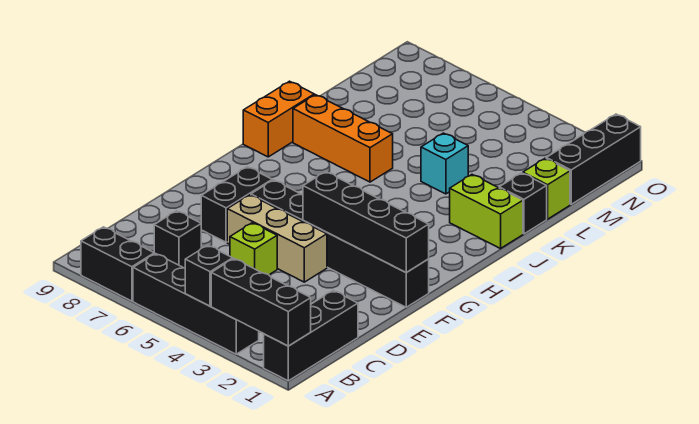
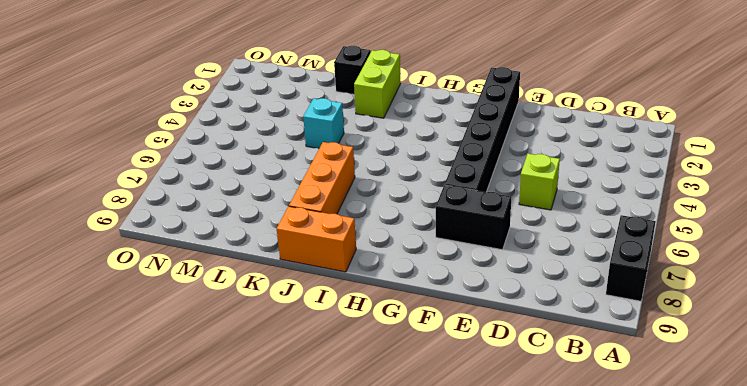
none -> black 1x3 brick [264,291,358,381]
none -> black 1x4 brick [133,254,259,354]
none -> black 1x1 brick [154,211,201,268]

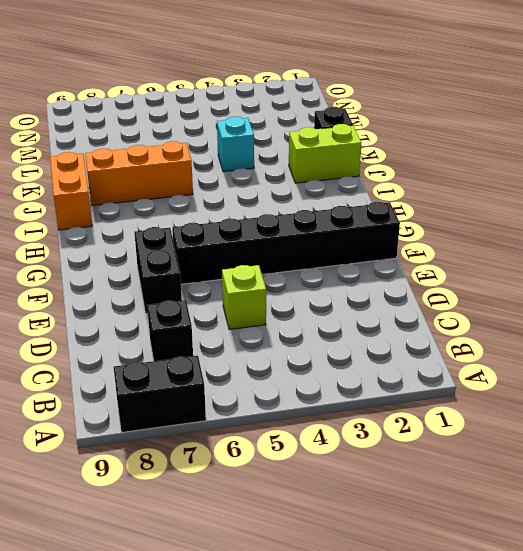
none -> black 1x3 brick [264,291,358,381]
none -> black 1x4 brick [133,254,259,354]
none -> tan 1x3 brick [227,195,327,282]

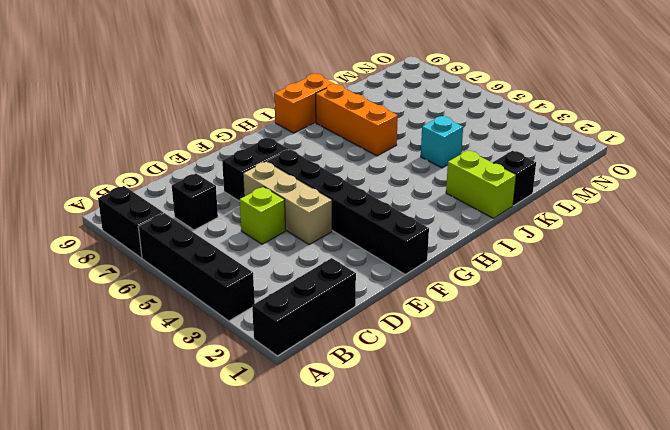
none -> lime 1x1 brick [523,158,570,219]
none -> black 1x3 brick [546,114,641,204]
none -> black 1x3 brick [211,259,311,346]

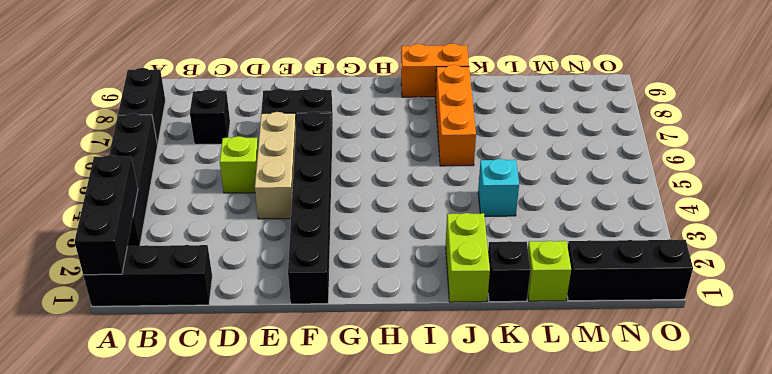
none -> black 1x1 brick [185,245,233,306]
none -> black 1x4 brick [303,172,429,273]

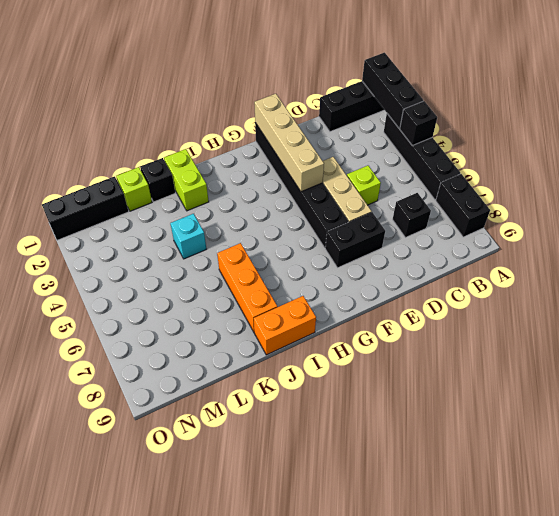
tan 1x4 brick [254,94,324,192] -> black 1x4 brick [303,172,429,273]

